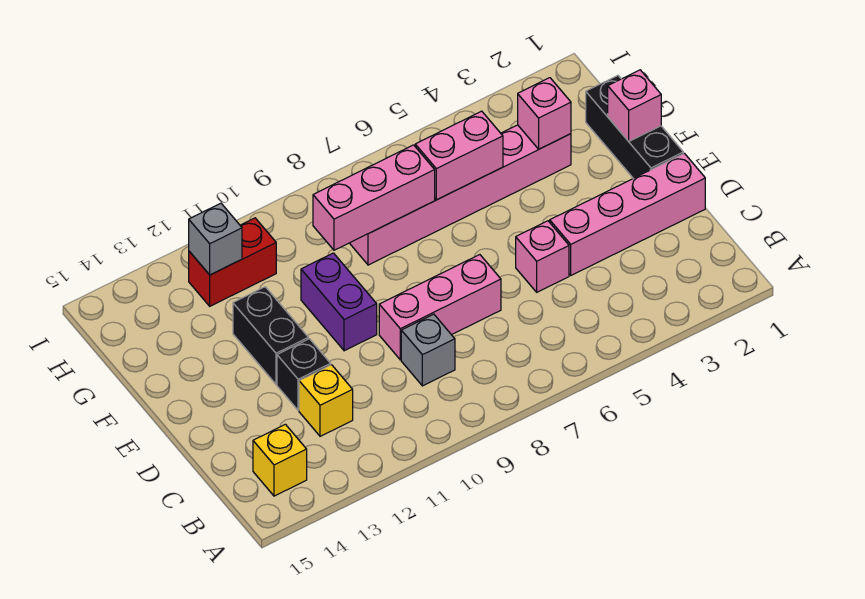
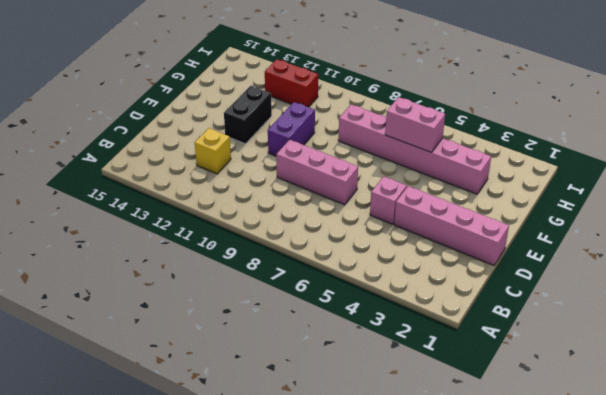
none -> yellow 1x1 brick [253,424,307,496]
none -> grey 1x1 brick [401,314,455,386]
none -> black 1x1 brick [277,339,331,410]

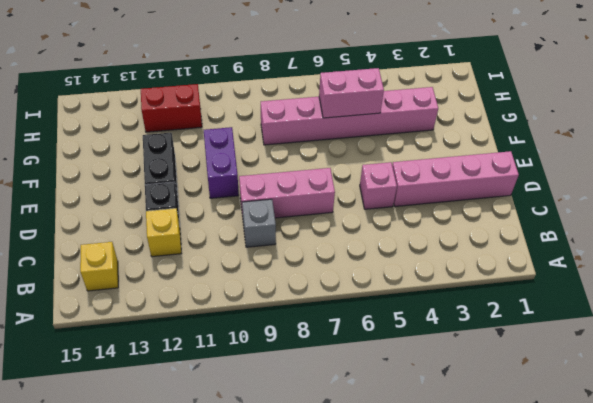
none -> black 1x3 brick [586,76,683,178]
none -> pink 1x1 brick [608,70,661,141]
none -> pink 1x1 brick [518,78,571,149]

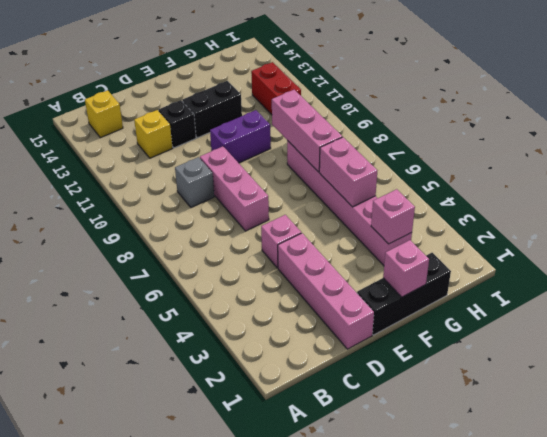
none -> grey 1x1 brick [189,203,242,275]

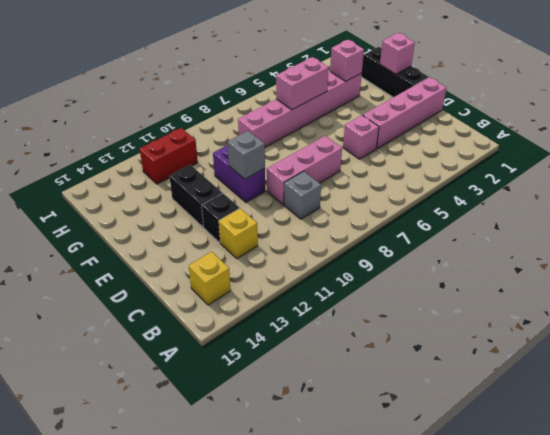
grey 1x1 brick [228,131,265,179] -> grey 1x1 brick moved to [189,203,242,275]
none -> pink 1x3 brick [313,145,435,250]

